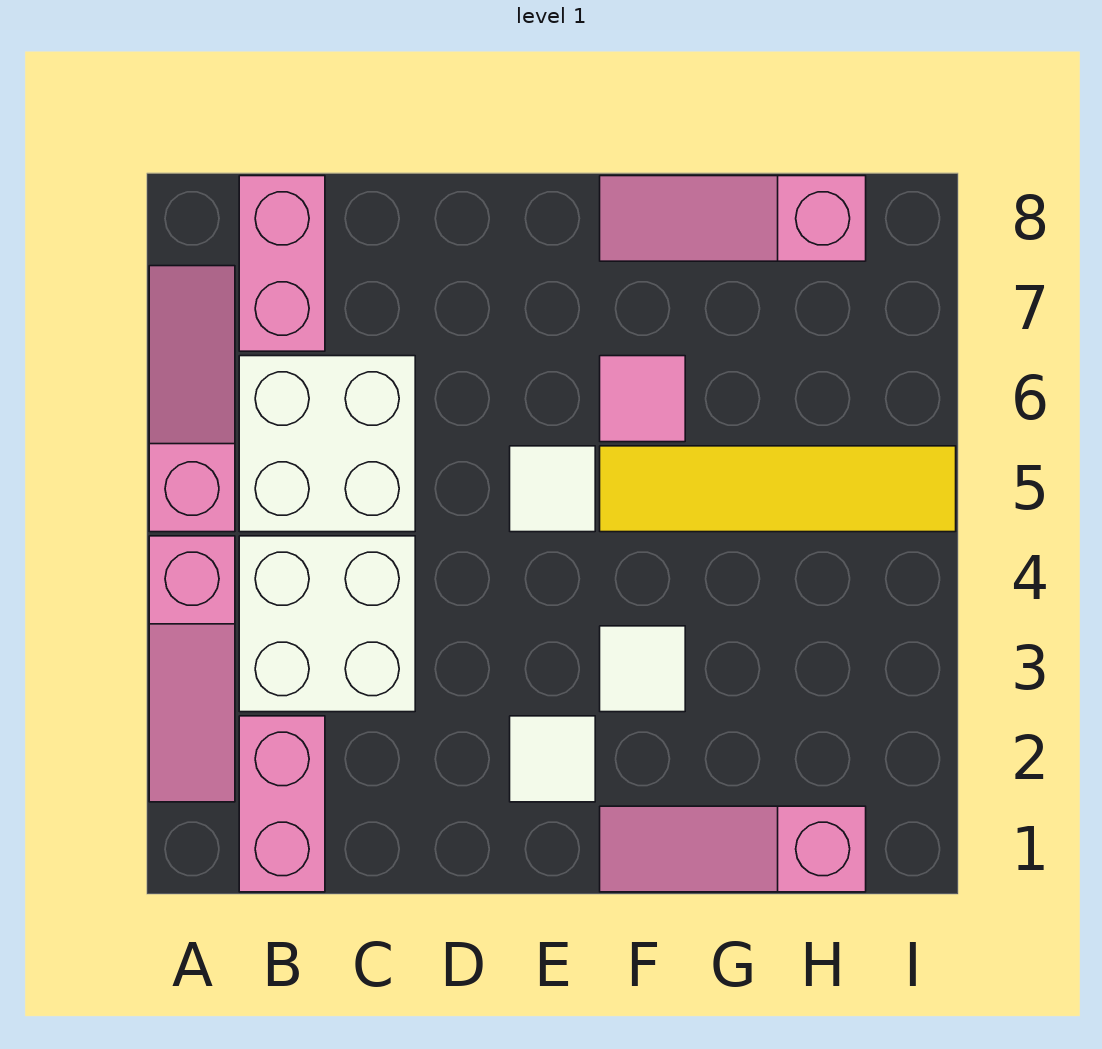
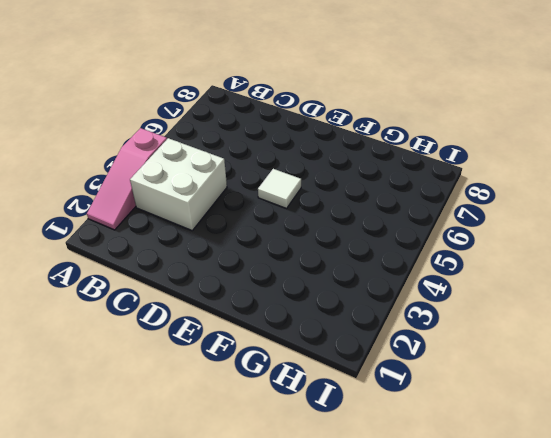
none -> pink 1x3 slope [149,266,235,532]
none -> pink 1x2 brick [239,716,325,892]
none -> white 2x2 brick [239,356,415,532]

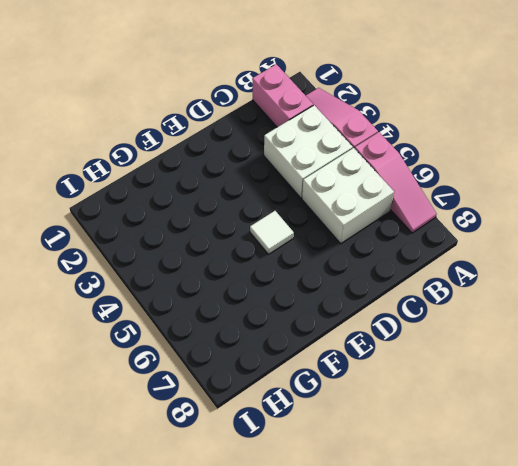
none -> pink 1x2 brick [239,176,325,351]
none -> white 1x1 tile [510,716,595,802]
none -> pink 1x3 slope [600,806,866,892]

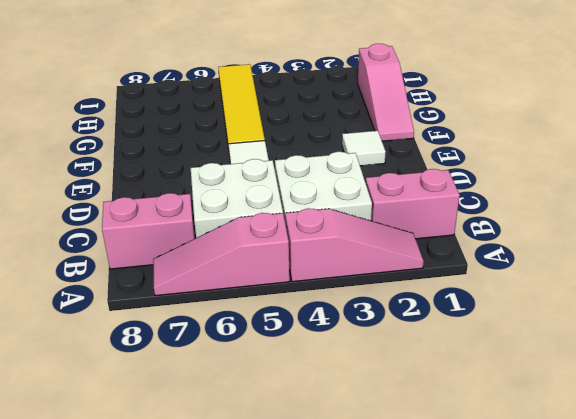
none -> white 1x1 tile [600,626,685,712]
none -> pink 1x1 tile [600,356,685,442]
none -> pink 1x3 slope [600,176,866,261]

